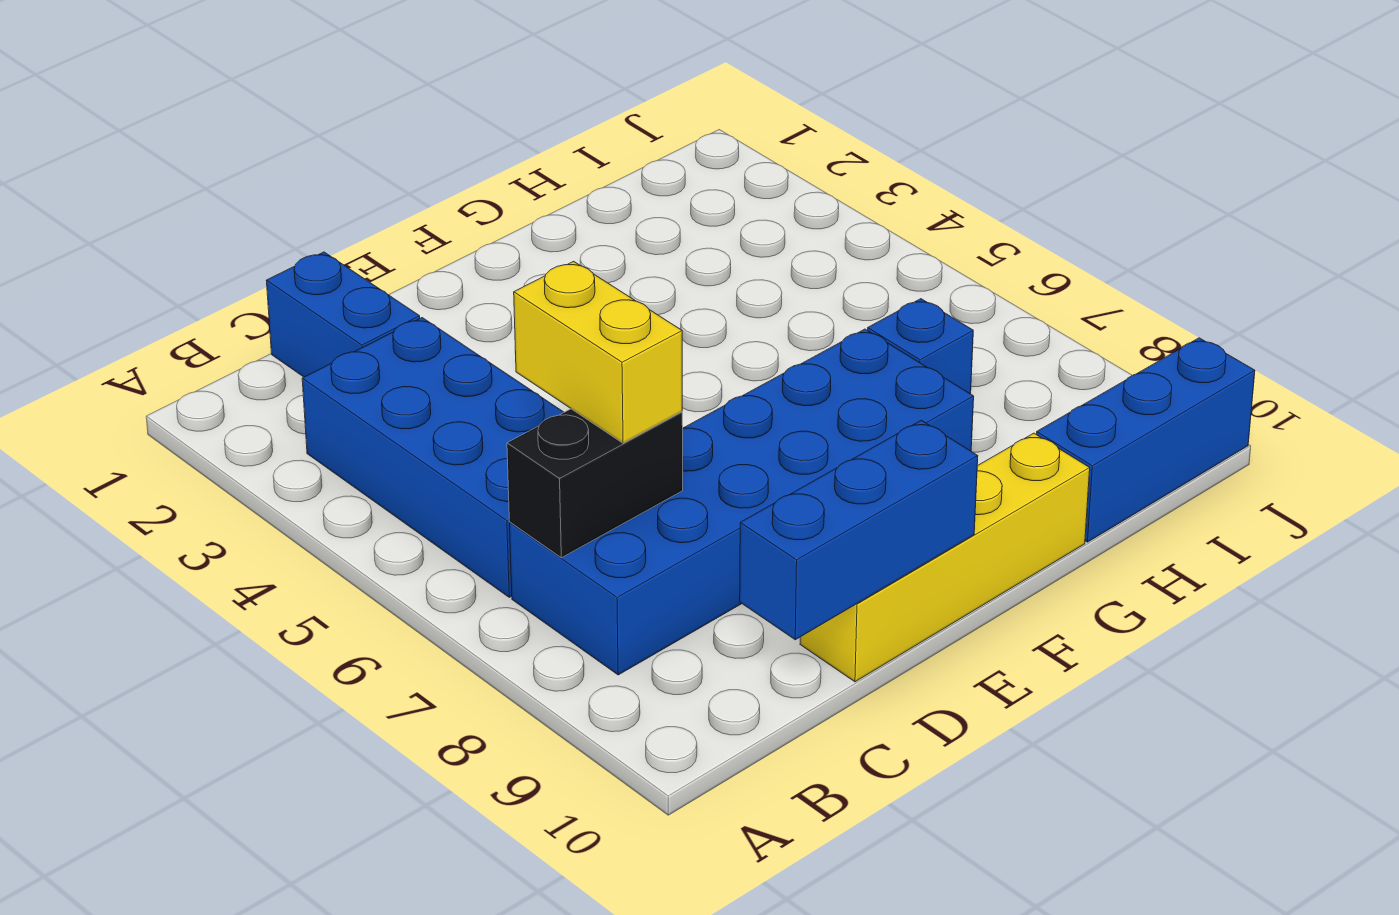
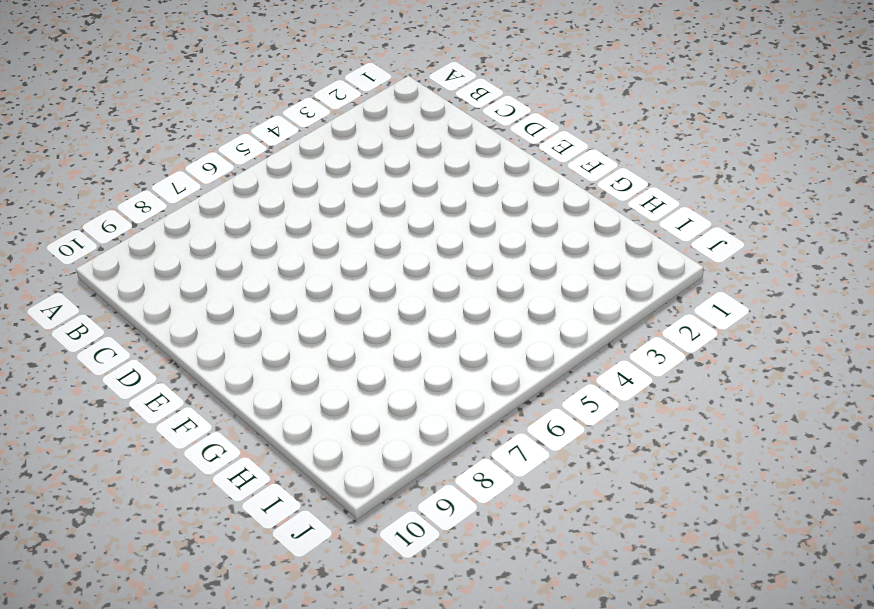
none -> blue 2x4 brick [302,318,564,597]
none -> blue 2x6 brick [510,329,974,675]

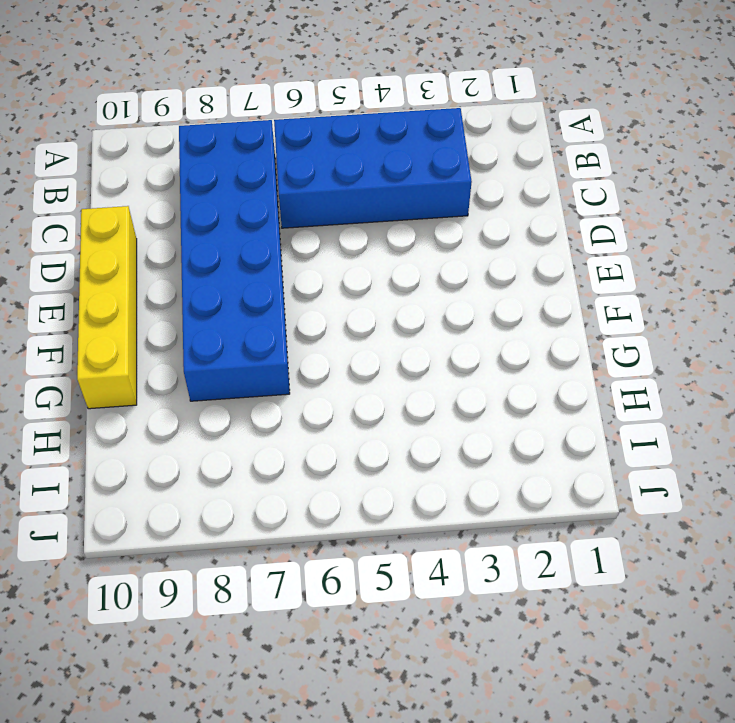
none -> blue 1x2 brick [266,252,420,377]
none -> blue 1x1 brick [868,299,973,394]

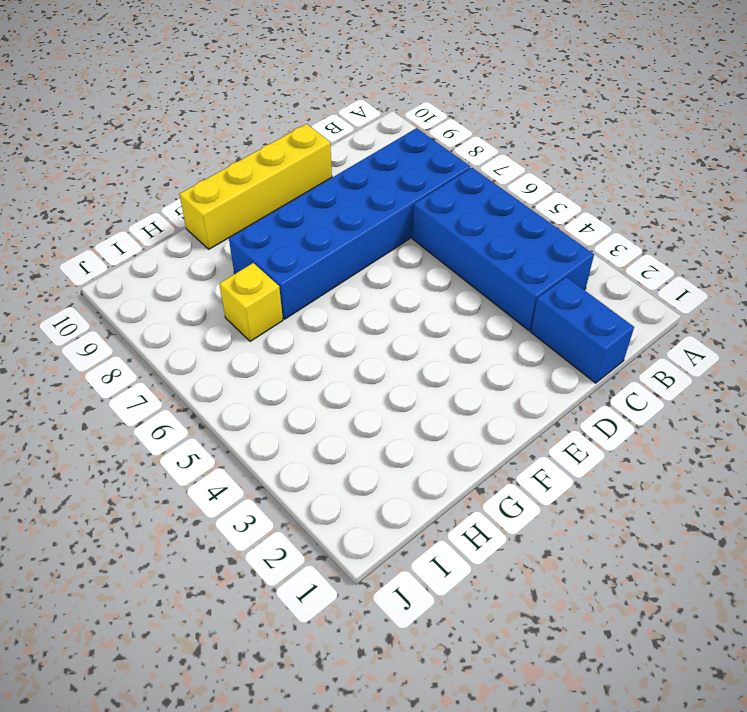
yellow 1x1 brick [219,263,283,341] -> blue 1x1 brick [868,299,973,394]
none -> blue 1x3 brick [1036,338,1255,542]
none -> black 1x2 brick [507,409,683,558]

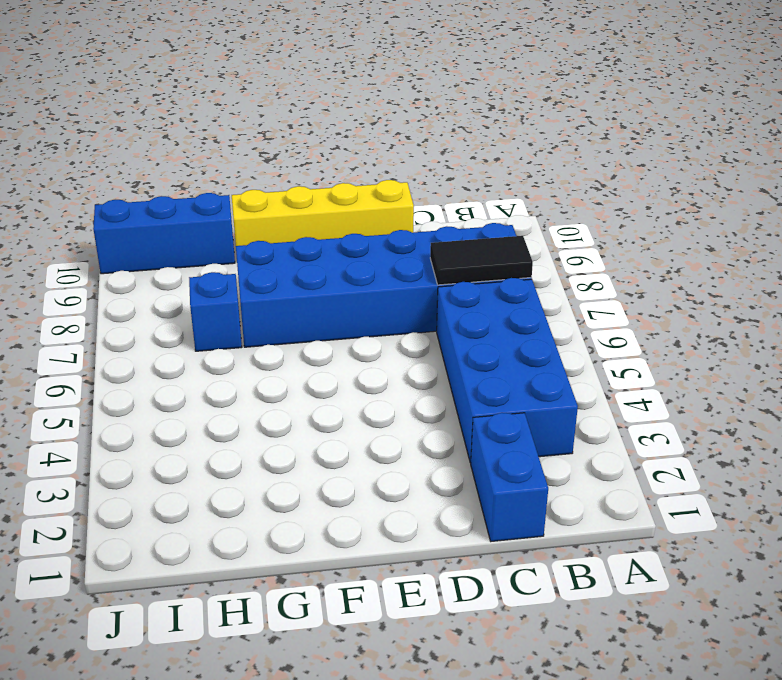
black 1x2 tile [430,236,533,285] -> black 1x2 brick [507,409,683,558]
none -> blue 1x3 brick [740,420,978,640]
none -> yellow 1x2 brick [514,261,682,443]

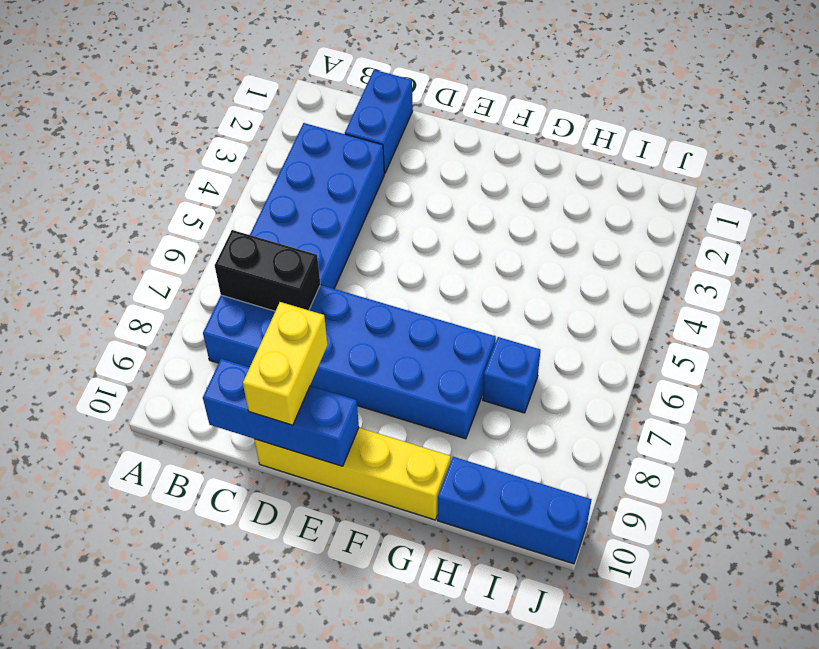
yellow 1x2 brick [243,302,328,425] -> yellow 1x2 brick moved to [514,261,682,443]

